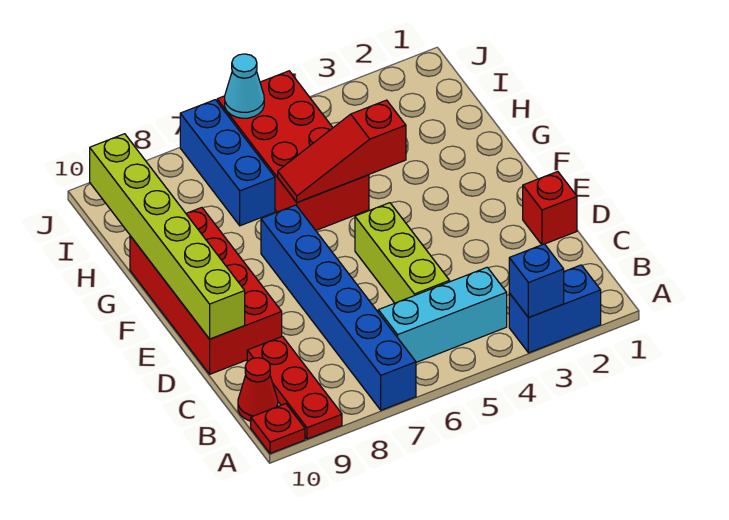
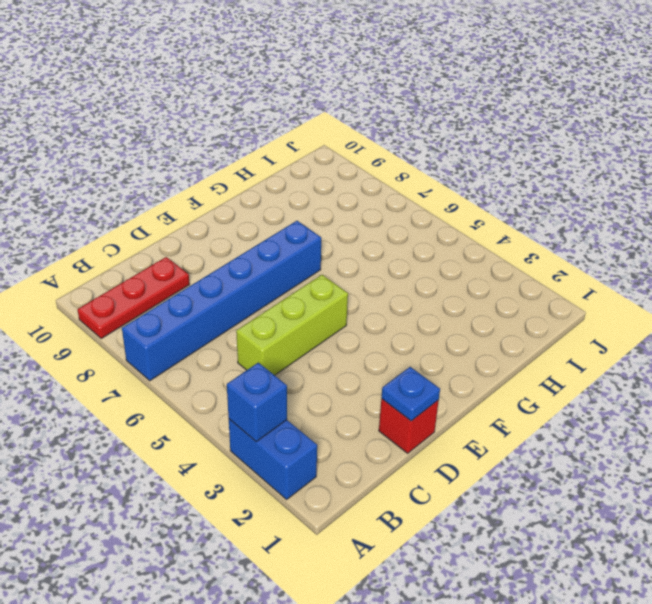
blue 1x1 plate [381,367,440,421] -> none
none -> red 1x1 plate [251,404,305,453]
none -> cyan 1x3 brick [378,267,507,362]
none -> red 1x1 cone [238,358,278,421]

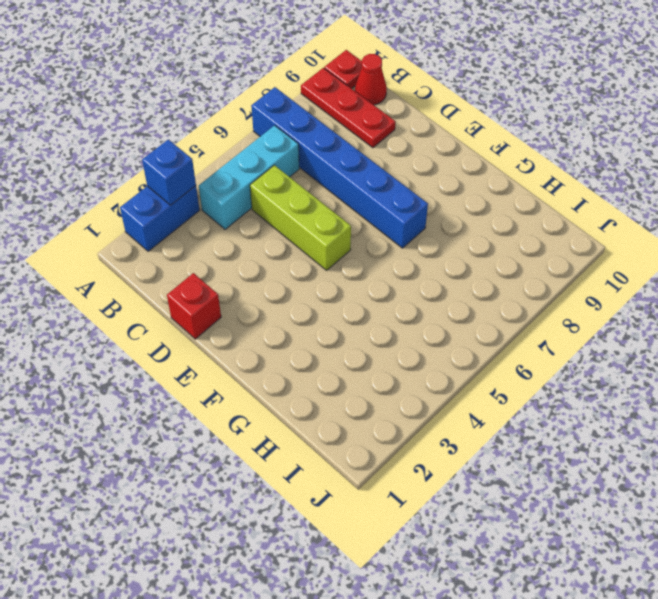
none -> red 2x4 brick [130,208,282,374]
none -> red 2x4 brick [217,71,369,230]
none -> blue 1x3 brick [180,100,275,226]

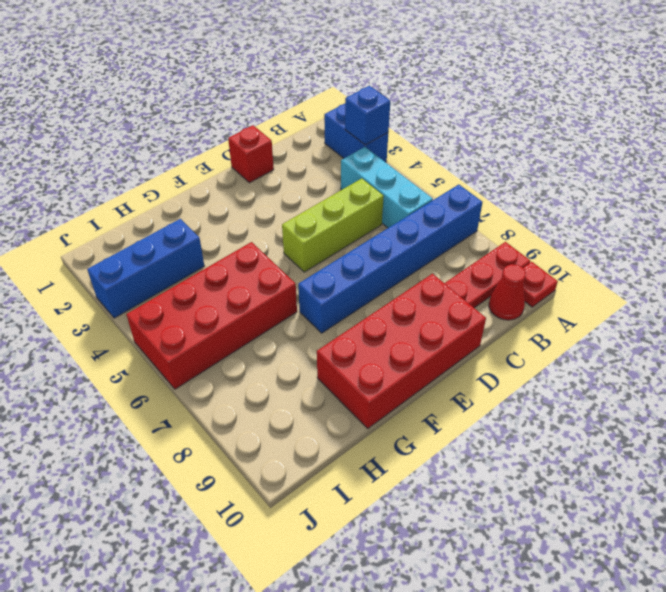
blue 1x3 brick [87,219,204,318] -> blue 1x3 brick moved to [180,100,275,226]
none -> lime 1x6 brick [90,134,245,339]
none -> red 1x3 slope [278,100,406,202]
none -> cyan 1x1 cone [225,54,264,118]

